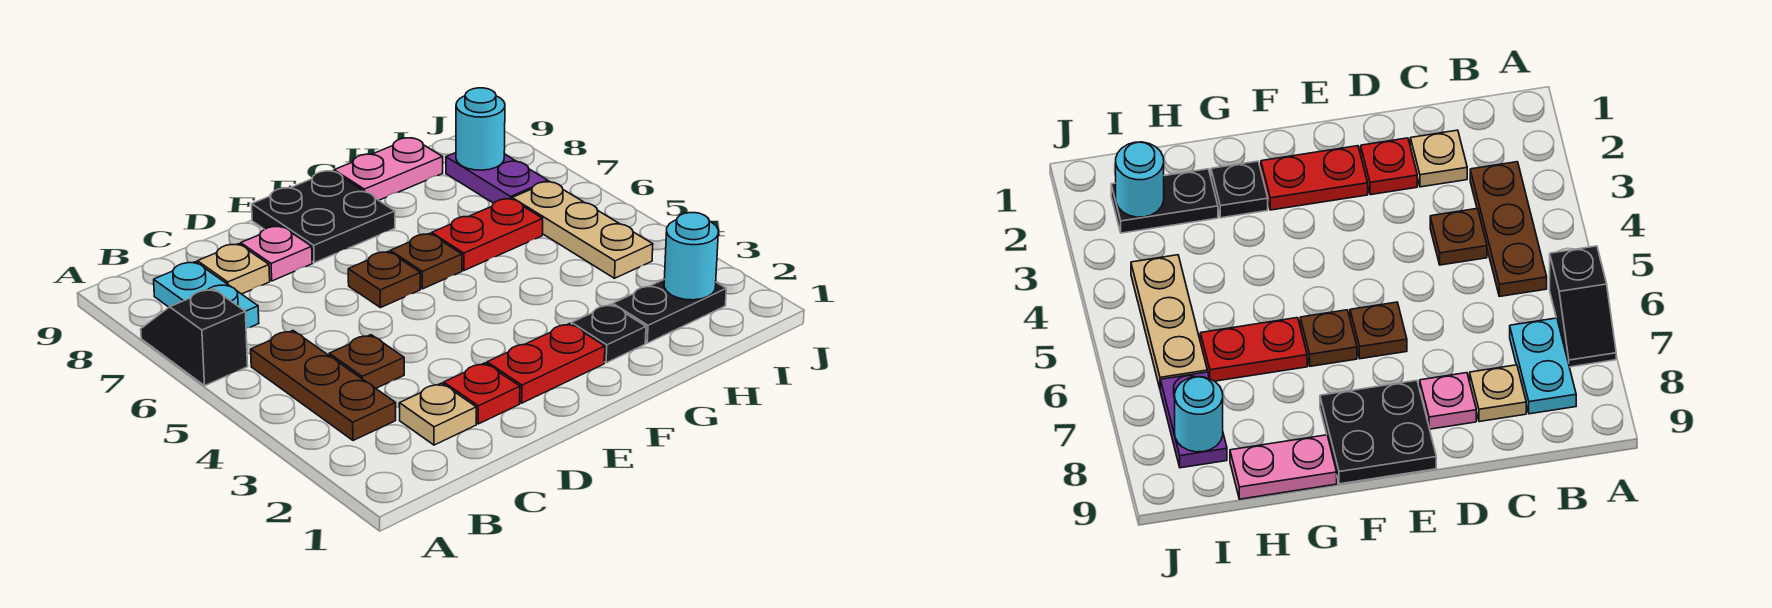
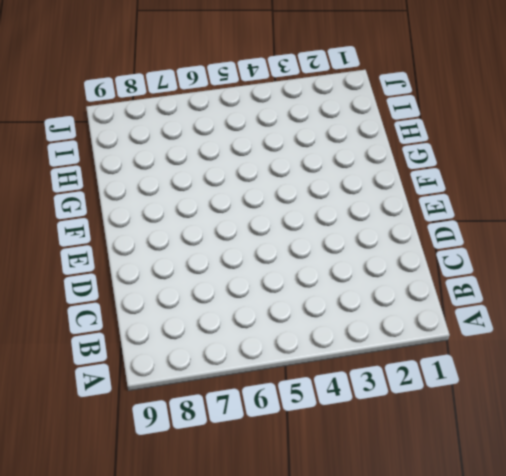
none -> black 1x2 slope [141,289,248,386]
none -> brown 1x3 plate [251,331,396,440]
none -> cyan 1x2 plate [154,262,259,328]

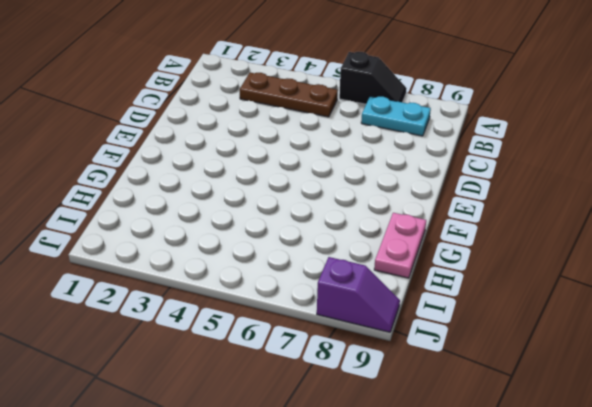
purple 1x2 slope [317,257,400,332] -> none
none -> tan 1x1 plate [399,383,476,445]
none -> brown 1x1 plate [329,335,404,388]
none -> tan 1x1 plate [197,244,270,294]

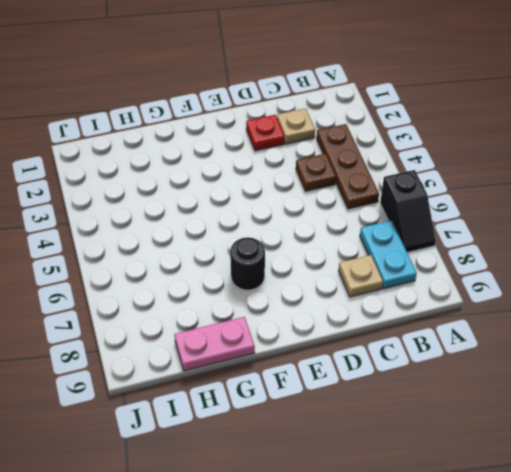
black 1x1 round brick [230,237,265,290] -> none
none -> pink 1x1 plate [241,226,312,281]
none -> red 1x2 plate [487,324,605,403]
none -> brown 1x1 plate [348,251,420,308]

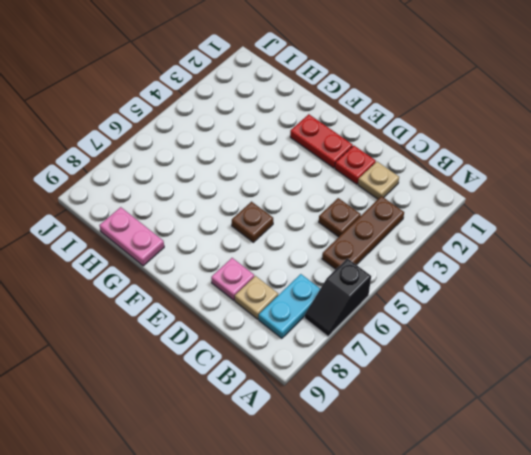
none -> black 2x2 plate [252,171,395,263]
none -> brown 1x1 plate [390,233,462,289]
none -> black 1x1 plate [572,304,646,363]

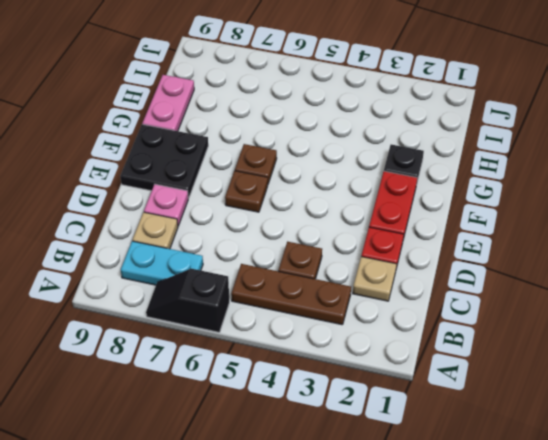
none -> red 1x2 plate [432,198,543,270]
none -> black 1x2 plate [613,280,726,343]
none -> tan 1x3 plate [512,181,653,278]

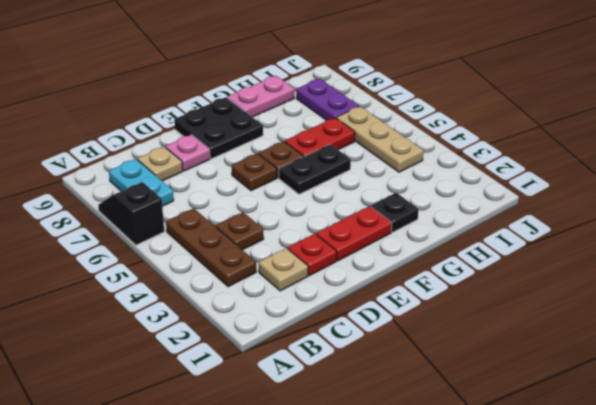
black 1x2 plate [279,144,351,194] -> black 1x2 plate moved to [613,280,726,343]
none -> cyan 1x1 round brick [664,213,718,300]
none -> cyan 1x1 round brick [456,88,505,170]

